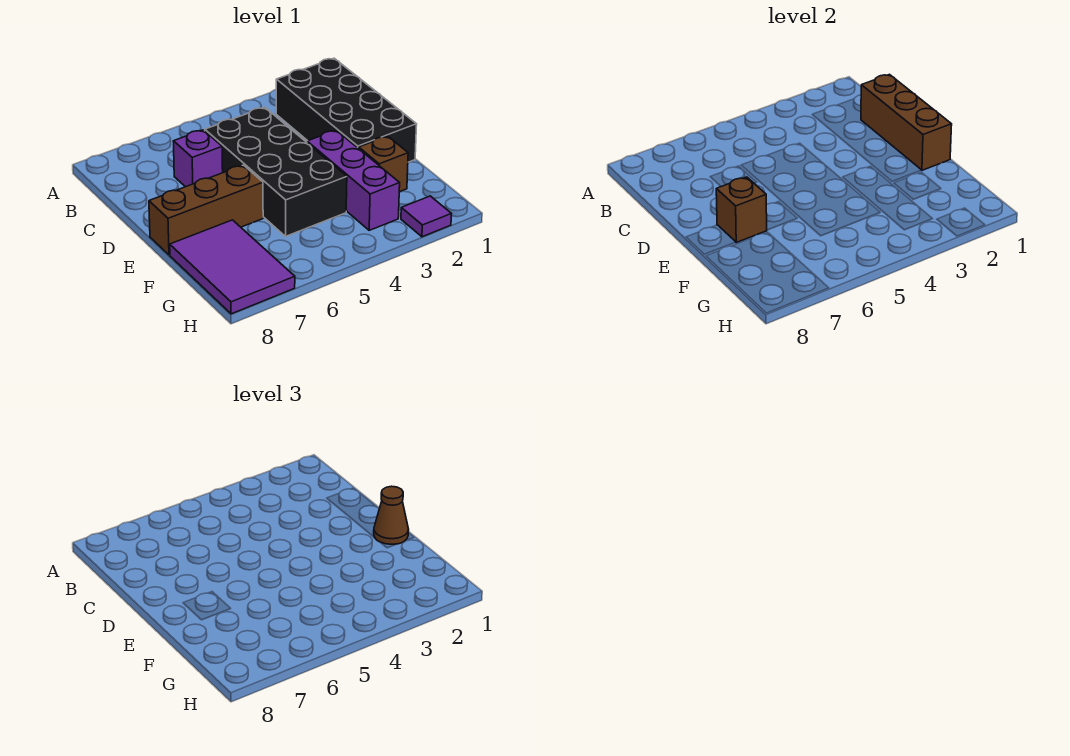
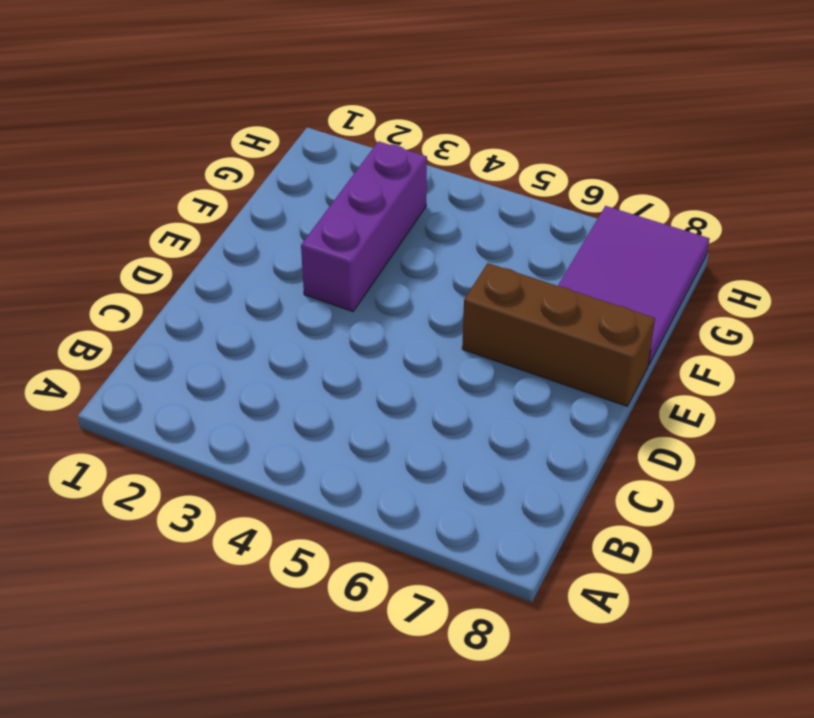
none -> black 2x4 brick [276,58,417,162]
none -> black 2x4 brick [205,107,347,236]

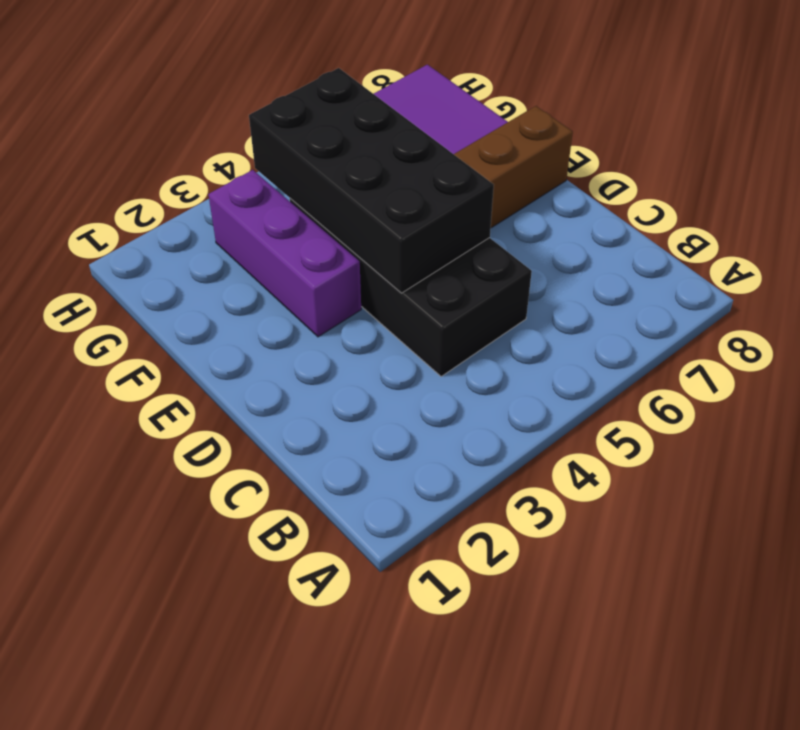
black 2x4 brick [249,68,494,293] -> black 2x4 brick moved to [276,58,417,162]
none -> purple 1x1 brick [173,130,223,187]
none -> brown 1x1 brick [359,136,408,192]

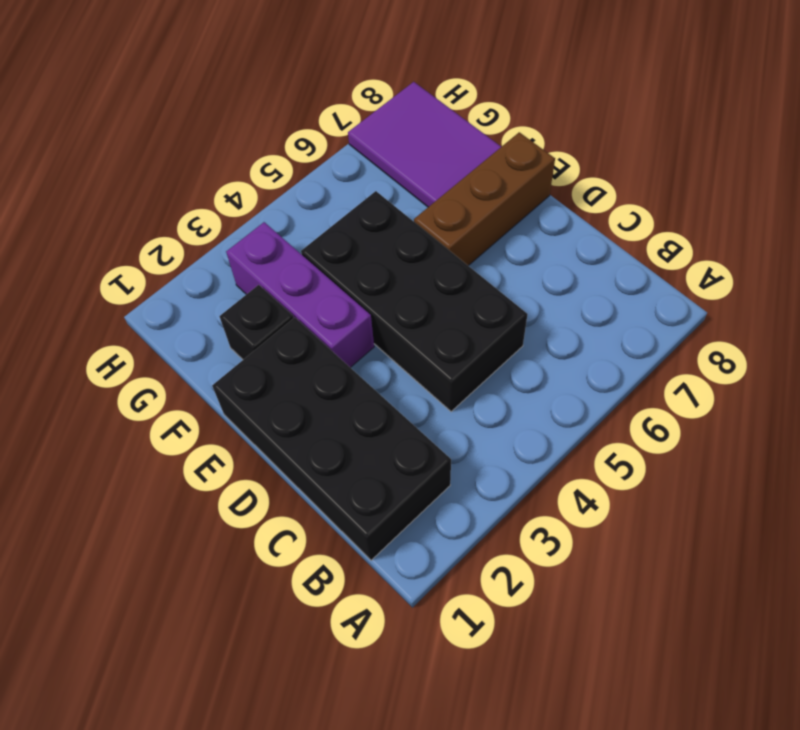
black 1x1 brick [220,285,293,360] -> brown 1x1 brick [359,136,408,192]
none -> purple 1x1 brick [173,130,223,187]
none -> purple 1x1 tile [401,196,451,237]

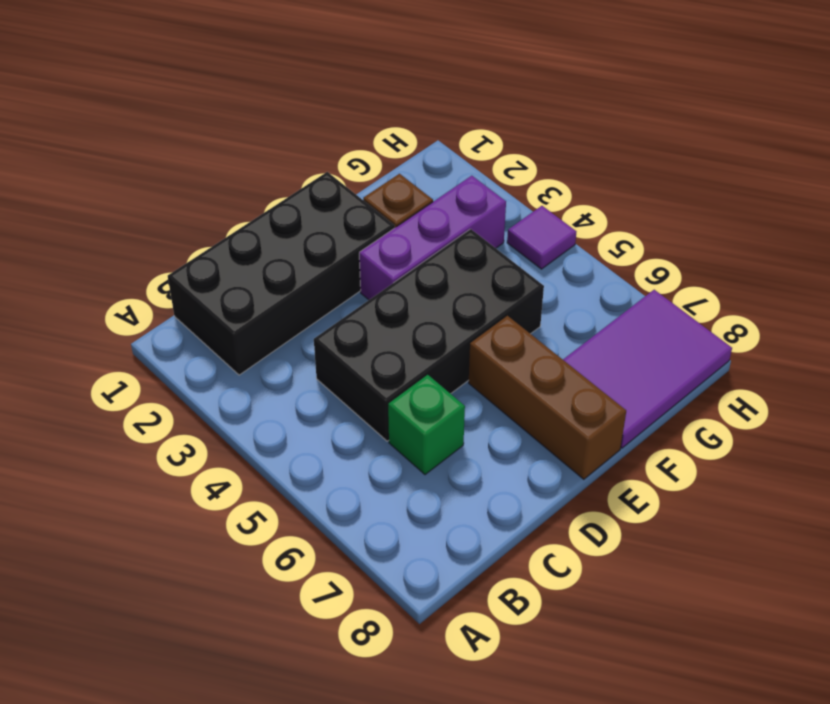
green 1x1 brick [388,375,465,475] -> purple 1x1 brick [173,130,223,187]
purple 1x1 tile [507,206,576,269] -> purple 1x1 tile moved to [401,196,451,237]
none -> brown 1x3 brick [861,74,952,170]
none -> brown 1x1 brick [716,177,767,242]

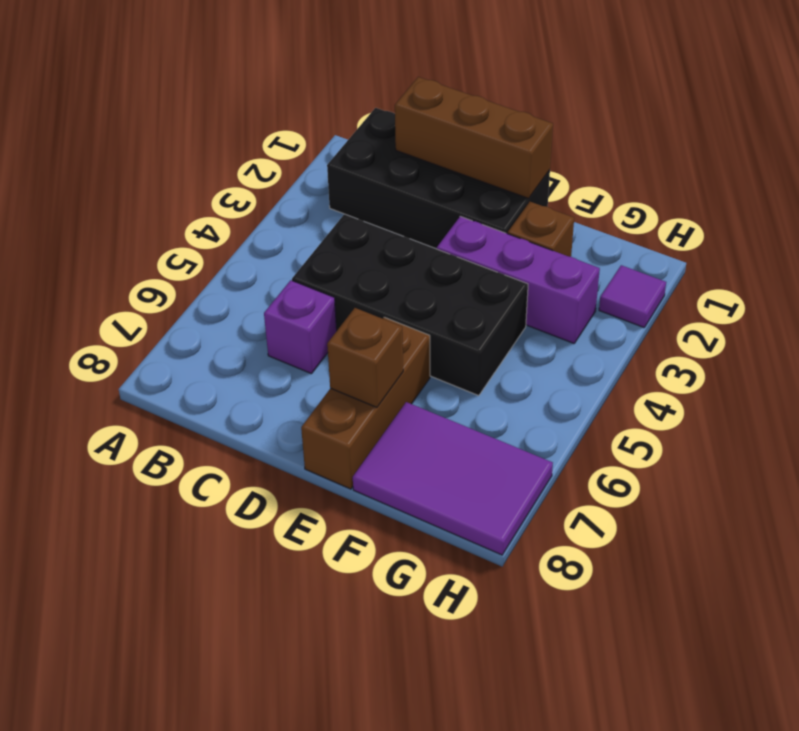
none -> brown 1x1 cone [374,486,409,544]

